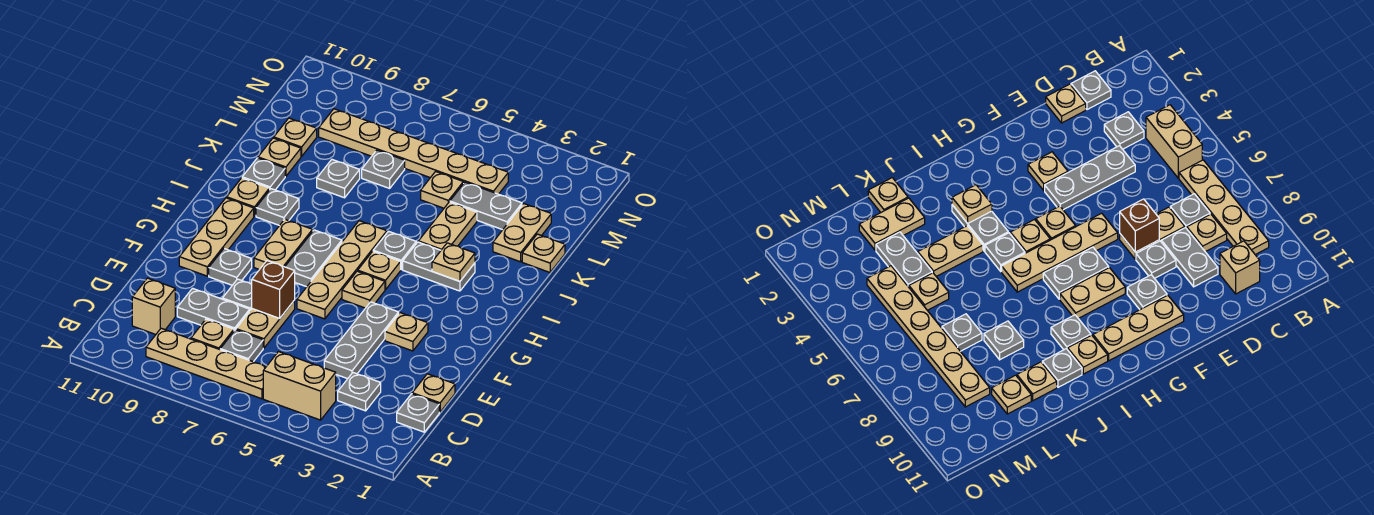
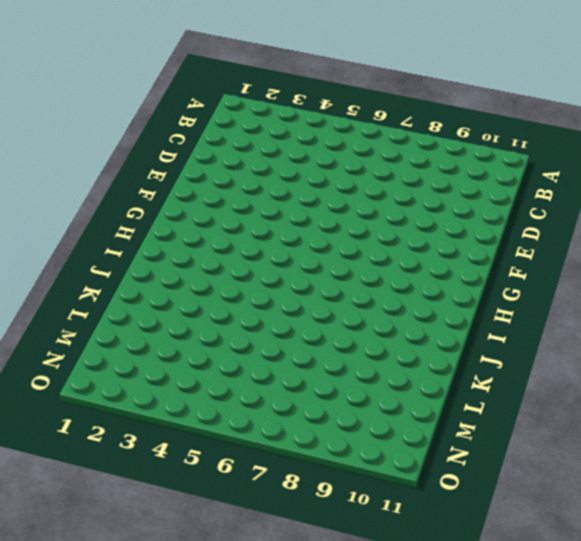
none -> tan 1x2 brick [263,352,336,420]
none -> tan 1x4 plate [146,328,266,399]
none -> grey 1x1 plate [397,394,439,432]
none -> grey 1x1 plate [338,373,381,411]

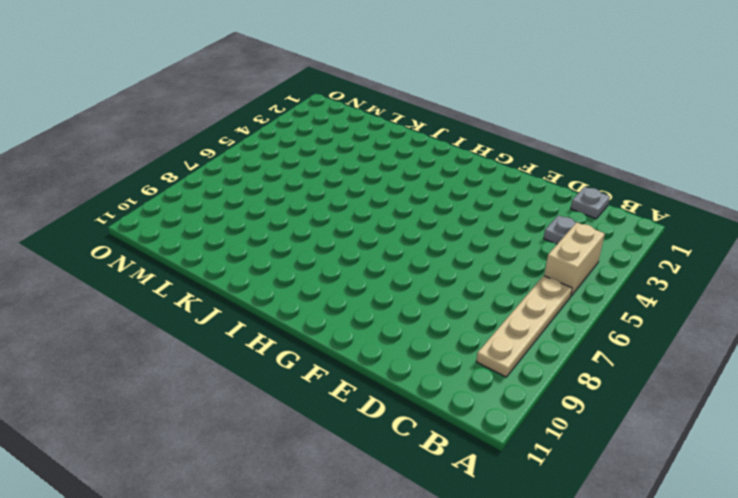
none -> grey 1x1 plate [220,330,263,362]
none -> tan 1x1 plate [191,319,234,350]
none -> tan 1x1 brick [132,278,175,334]
none -> tan 1x1 plate [412,374,455,412]

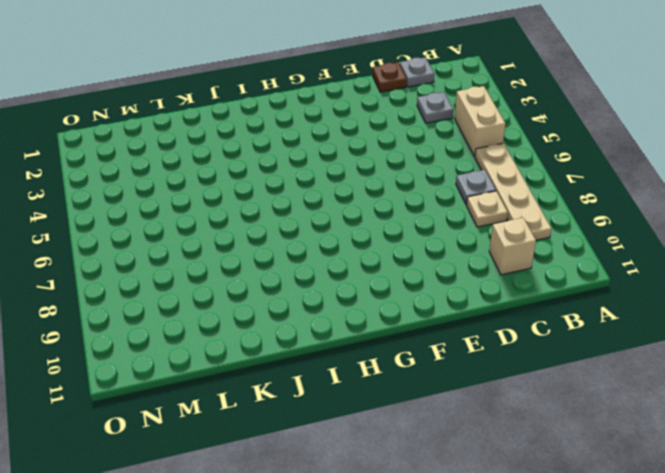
brown 1x1 plate [373,62,407,92] -> tan 1x1 plate [412,374,455,412]
none -> grey 1x3 plate [324,302,399,379]
none -> tan 1x2 plate [236,300,295,348]
none -> grey 1x2 plate [177,288,250,331]
none -> grey 1x1 plate [222,279,252,310]

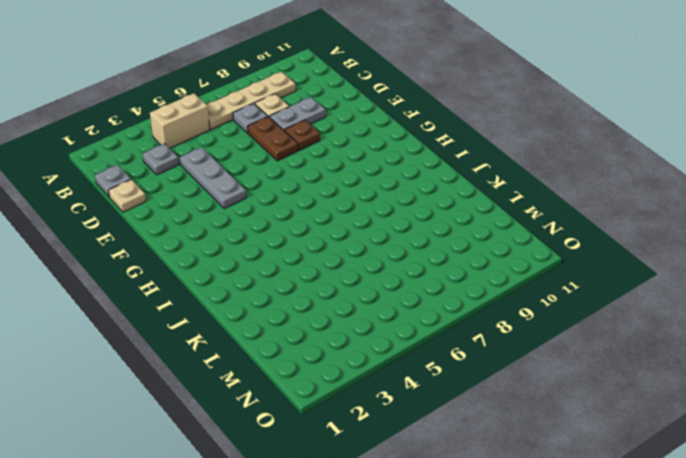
brown 1x2 plate [248,117,298,161] -> tan 1x2 plate [236,300,295,348]
brown 1x1 plate [284,120,320,150] -> grey 1x1 plate [222,279,252,310]
none -> tan 1x1 brick [132,278,175,334]
none -> tan 1x1 plate [385,313,428,351]
none -> tan 1x4 plate [297,221,387,319]
none -> grey 1x1 plate [209,249,252,285]

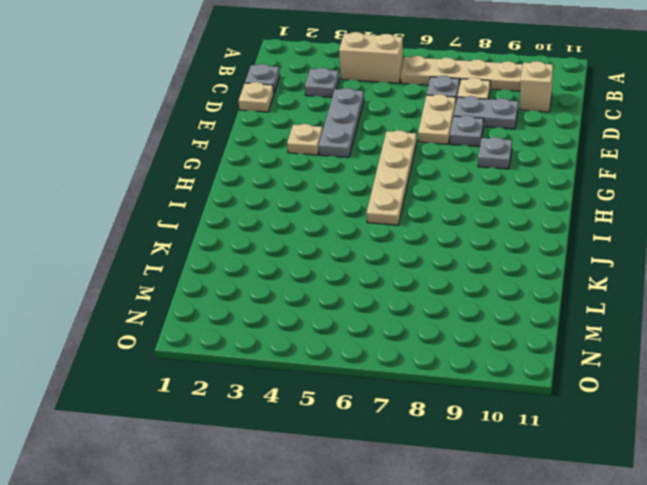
none -> tan 1x3 plate [179,198,254,276]
none -> tan 1x1 plate [342,271,385,308]
none -> grey 1x2 plate [285,230,342,287]
none -> tan 1x2 plate [254,219,313,270]

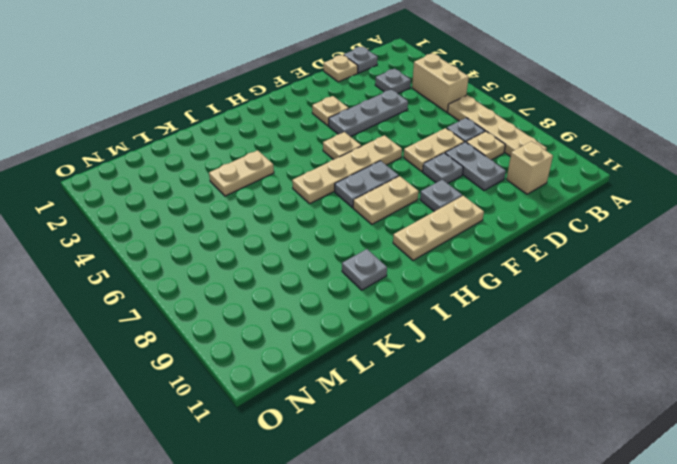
none -> tan 1x1 plate [358,251,401,290]
none -> grey 1x2 plate [403,242,475,291]
none -> grey 1x1 plate [373,231,416,269]
none -> grey 1x1 plate [256,189,299,225]

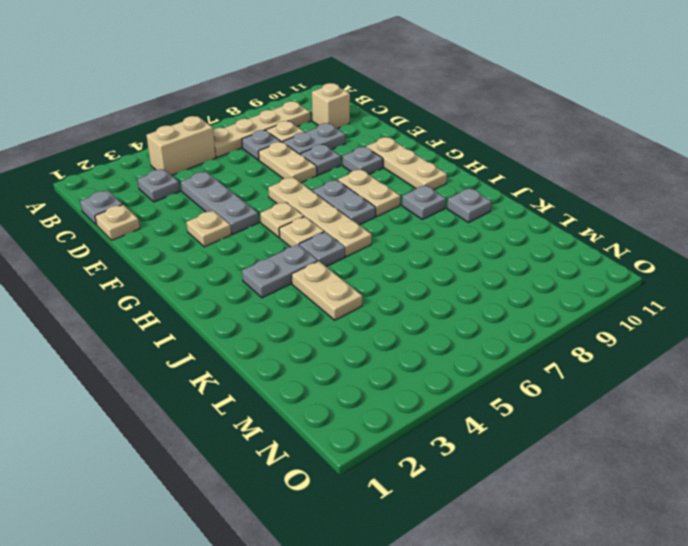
none -> tan 1x1 plate [227,178,270,216]
none -> tan 1x1 plate [522,234,565,272]
none -> tan 1x2 plate [493,204,551,262]
none -> grey 1x1 plate [317,160,360,198]

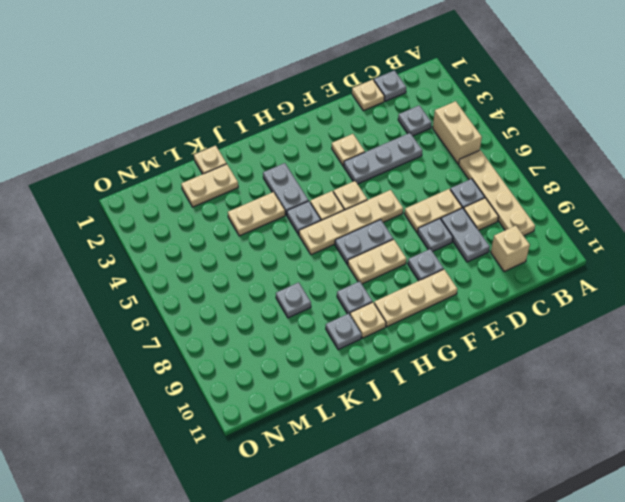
none -> tan 1x1 plate [258,138,301,176]
none -> grey 1x2 plate [450,182,522,230]
none -> tan 1x1 plate [421,171,463,208]
none -> grey 1x1 plate [362,150,405,188]

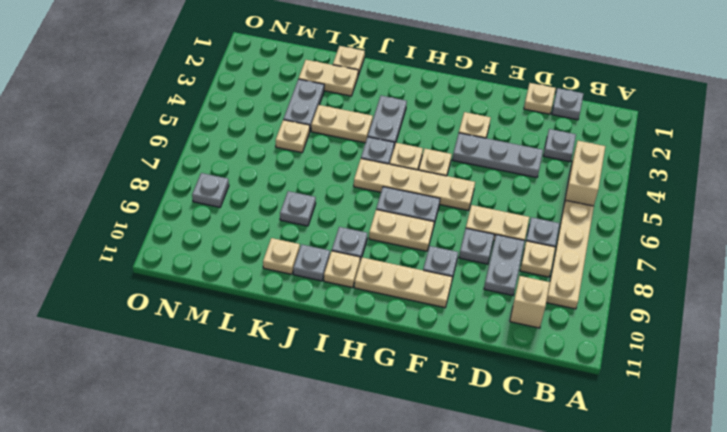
grey 1x1 plate [192,173,229,207] -> grey 1x1 plate moved to [362,150,405,188]
none -> tan 1x1 plate [274,118,317,156]
none -> tan 1x6 plate [319,109,508,194]
none -> brown 1x1 brick [252,261,295,318]
none -> tan 1x1 plate [432,243,475,281]

